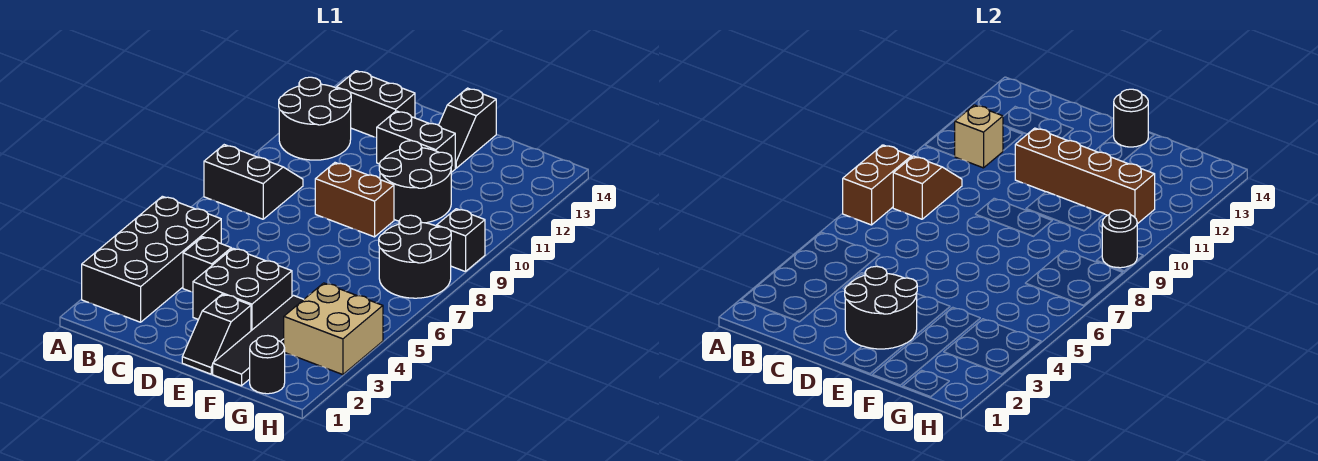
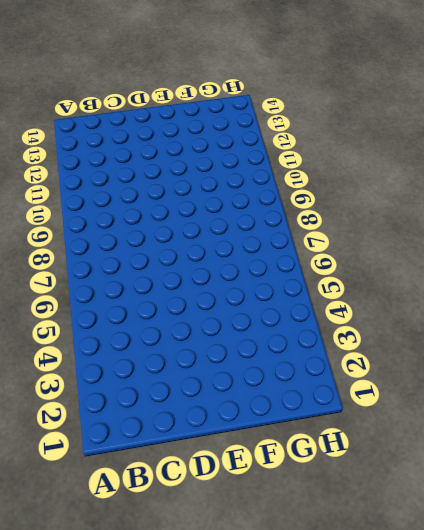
none -> black 2x4 brick [82,196,221,322]
none -> black 2x2 slope [204,145,303,219]
none -> black 2x2 round brick [279,77,351,160]

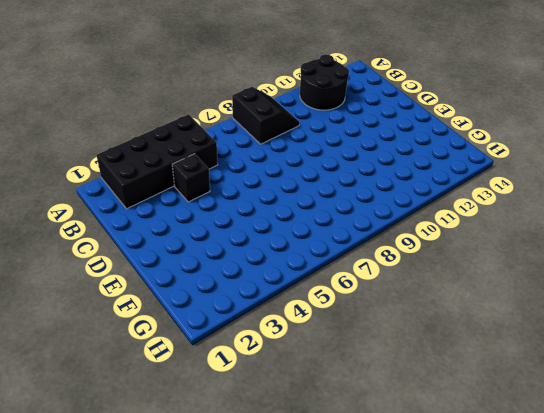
none -> black 1x2 brick [337,71,415,138]
none -> black 2x2 brick [193,248,292,331]
none -> brown 1x2 brick [315,163,394,237]

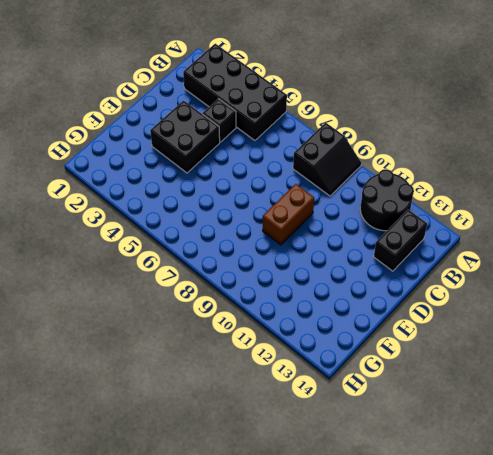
none -> black 1x2 brick [377,111,455,172]
none -> black 1x2 slope [182,294,251,374]
none -> black 2x2 round brick [379,141,452,223]

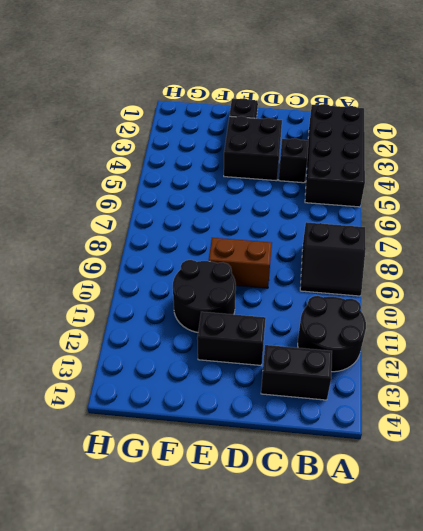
none -> black 1x2 slope [439,88,496,168]
none -> black 1x4 tile [213,296,304,386]
none -> black 1x1 round brick [250,336,285,394]

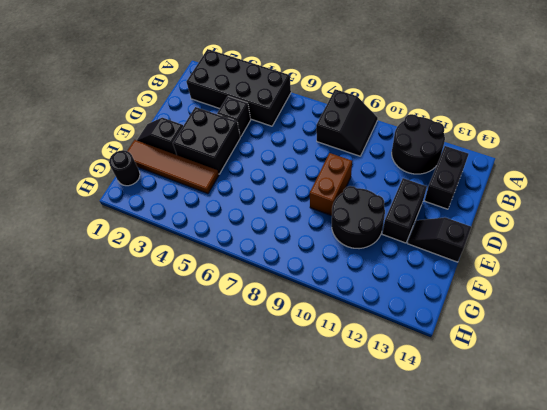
brown 1x4 tile [127,140,219,194] -> black 1x4 tile [213,296,304,386]
none -> tan 2x2 brick [284,283,383,375]
none -> black 2x2 round brick [379,215,451,298]
none -> black 1x1 brick [437,209,485,272]

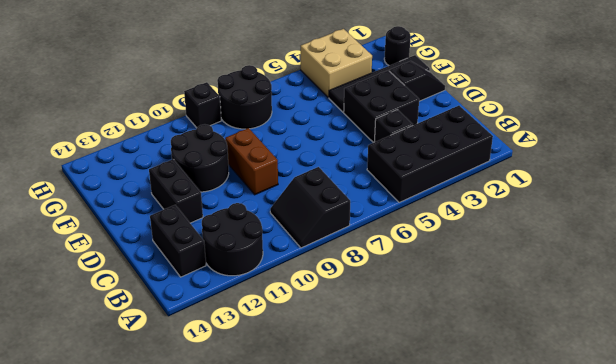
none -> black 1x2 slope [439,88,496,168]
none -> brown 1x2 brick [843,145,911,225]
none -> brown 1x2 slope [893,156,962,219]

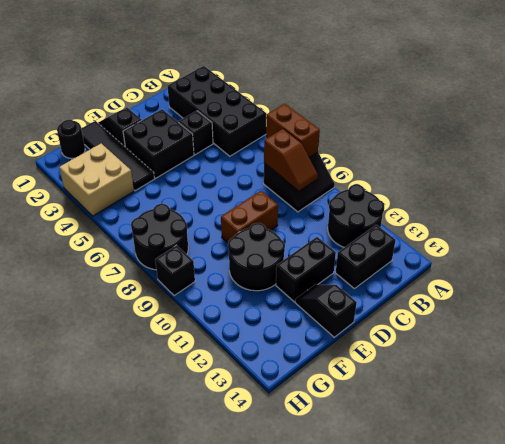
none -> tan 1x1 brick [954,105,1003,168]
none -> black 2x2 round brick [845,266,917,349]
none -> brown 1x4 brick [1015,128,1155,224]

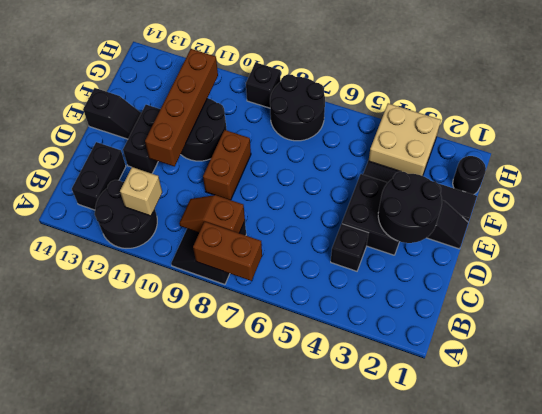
none -> black 2x4 brick [82,196,221,322]
none -> black 1x1 round brick [1114,89,1148,147]
none -> black 1x1 round brick [1102,210,1137,268]

